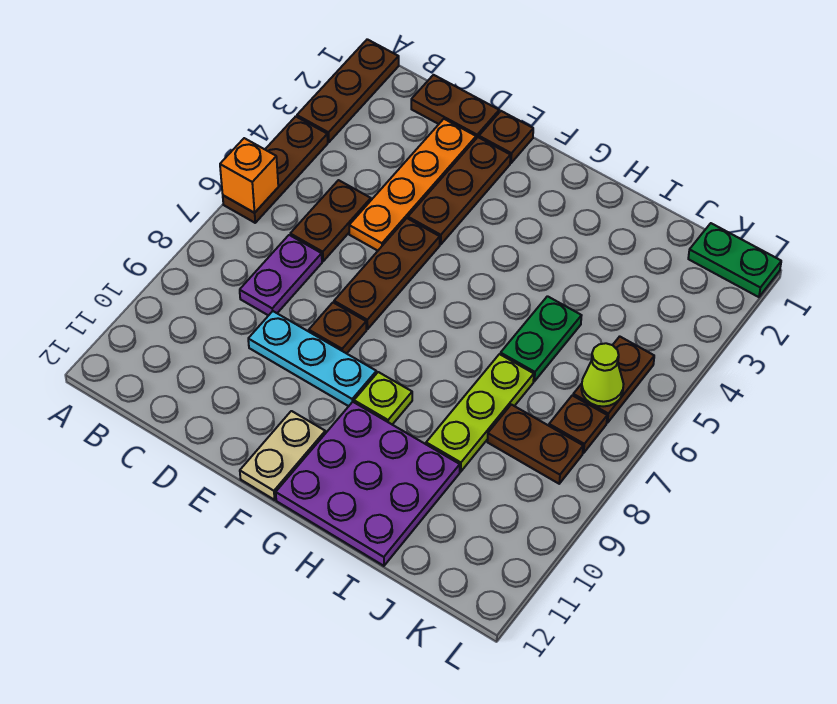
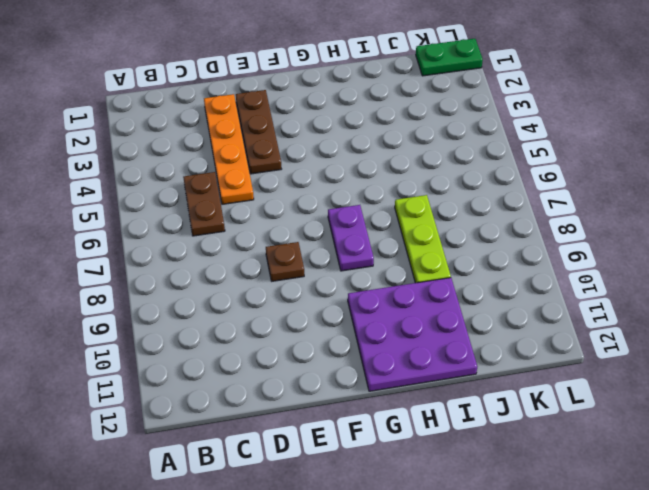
purple 1x2 plate [328,205,374,271] -> purple 1x2 plate moved to [240,235,322,316]
none -> brown 1x3 plate [297,39,399,142]
none -> brown 1x3 plate [223,116,328,223]
none -> brown 1x2 plate [411,75,499,138]

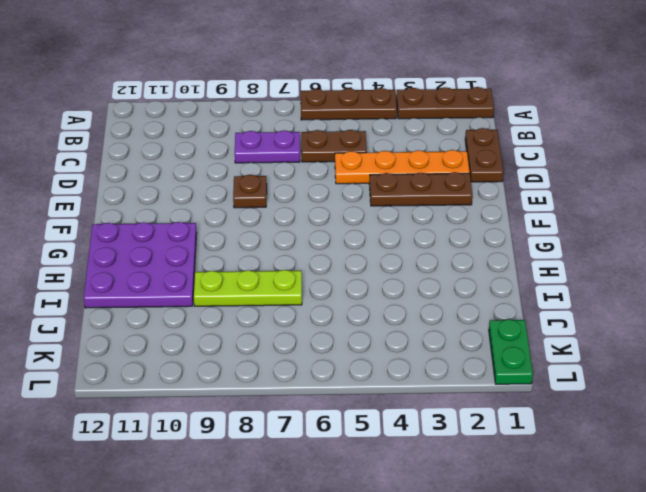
none -> cyan 1x3 plate [248,311,376,406]
none -> brown 1x1 plate [479,111,533,163]
none -> brown 1x3 plate [334,218,440,329]

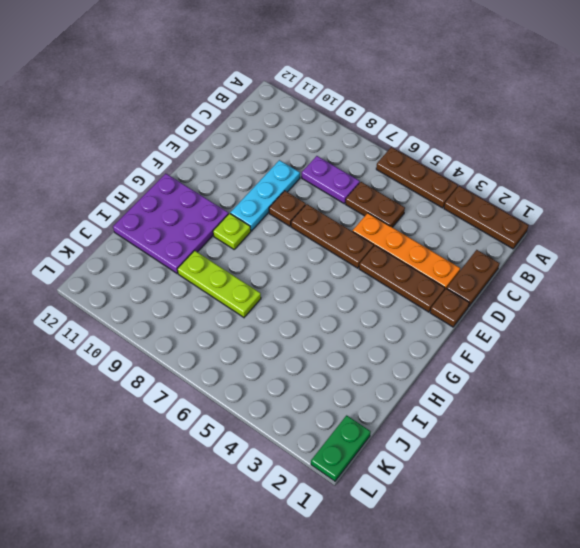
none -> tan 1x2 plate [240,411,325,500]
none -> green 1x2 plate [500,296,582,381]
none -> brown 1x2 plate [487,404,583,484]

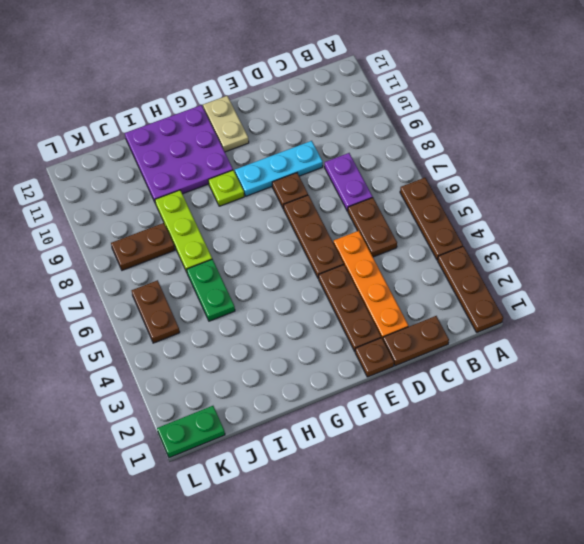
none -> brown 1x1 plate [549,395,607,453]
none -> orange 1x1 brick [220,138,278,213]
none -> lime 1x1 cone [581,343,624,407]

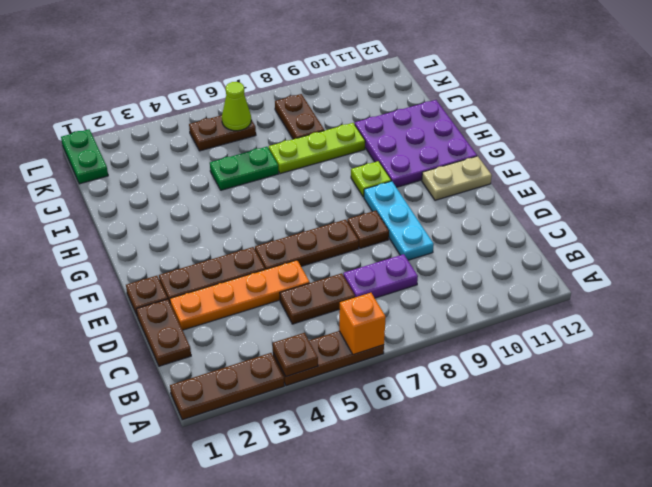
brown 1x1 plate [273,333,318,377] -> brown 1x1 plate moved to [549,395,607,453]

